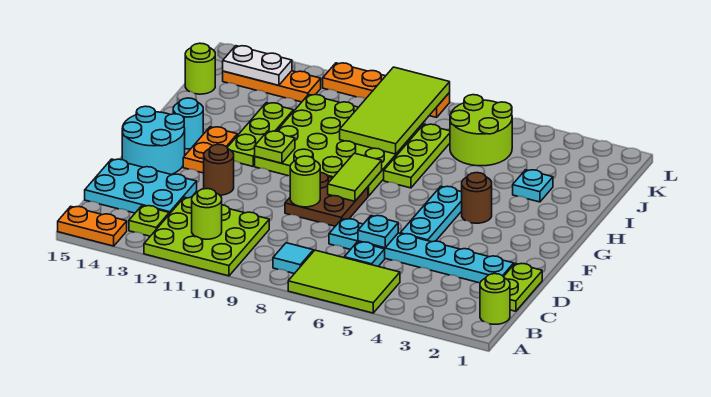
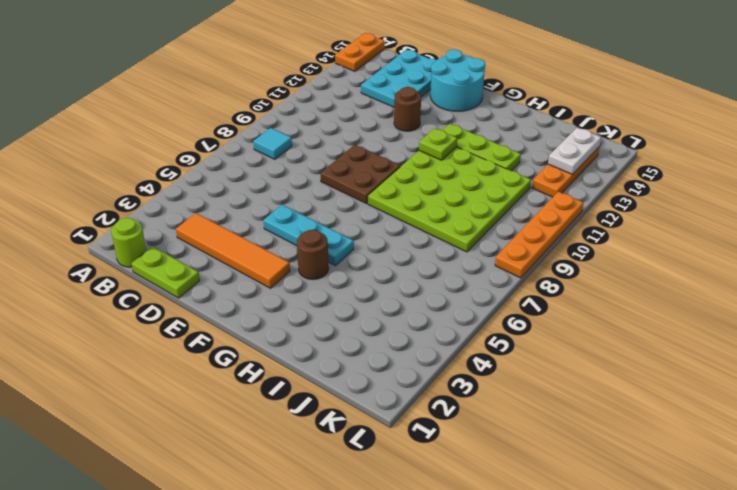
orange 1x4 tile [176,213,290,288] -> cyan 1x6 plate [329,219,514,283]
none -> lime 2x3 tile [288,250,400,313]
none -> lime 3x3 plate [144,197,269,276]
none -> lime 1x1 plate [129,206,169,236]
none -> cyan 1x1 plate [344,242,385,266]

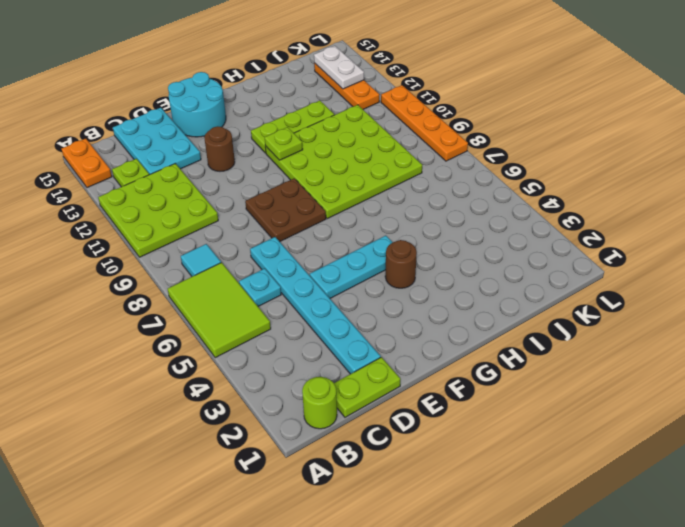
none -> orange 1x2 plate [183,127,237,173]
none -> cyan 1x1 round brick [173,98,203,149]
none -> lime 1x3 plate [384,124,450,188]
none -> cyan 1x1 plate [513,170,553,202]

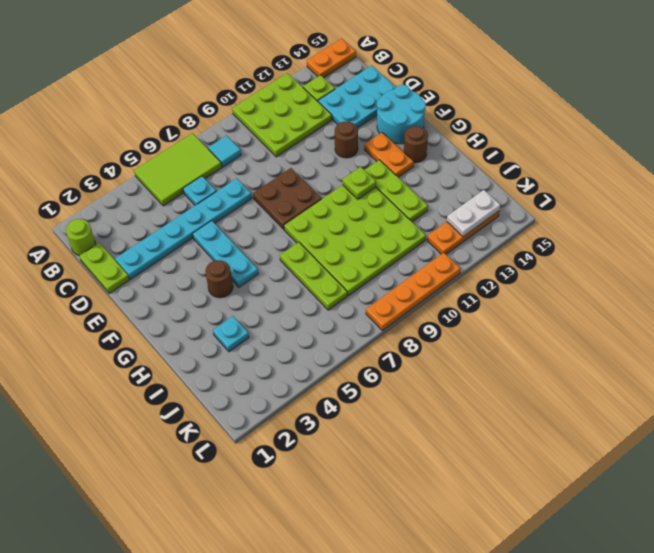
brown 1x1 round brick [404,126,428,163] -> cyan 1x1 round brick [173,98,203,149]
none -> lime 2x2 round brick [450,95,512,166]
none -> lime 1x1 round brick [185,43,215,94]
none -> lime 1x1 round brick [192,189,222,239]
none -> cyan 1x1 plate [358,216,398,248]

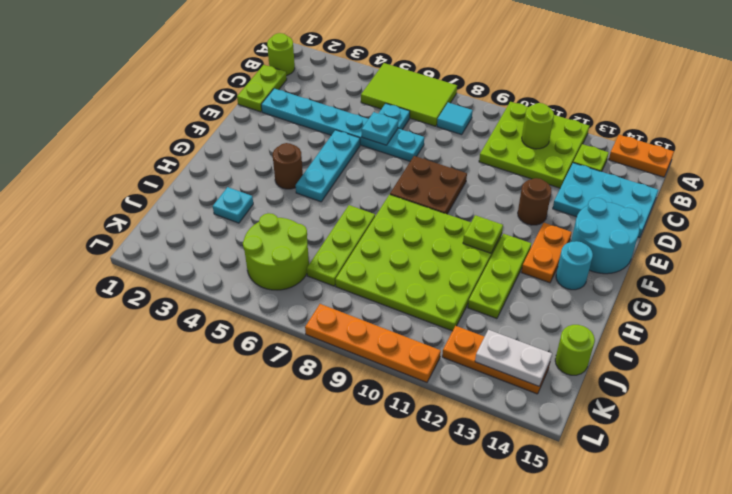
none -> lime 1x1 round brick [290,156,320,207]
none -> lime 1x2 tile [328,153,382,201]
none -> lime 2x4 tile [340,67,450,154]

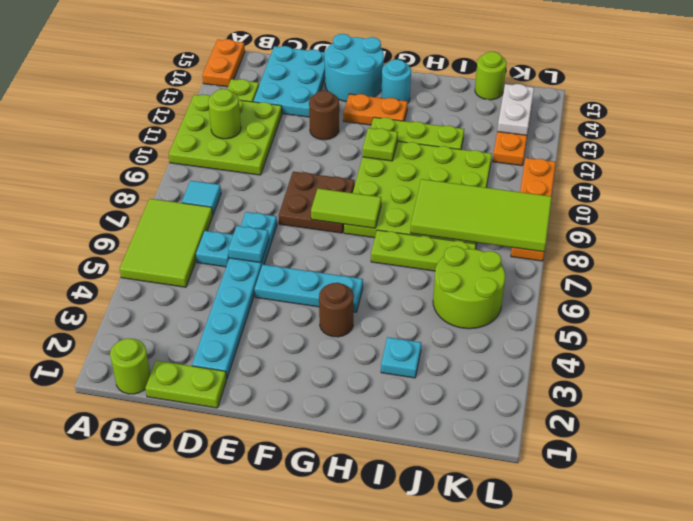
none -> lime 1x1 round brick [290,156,320,207]

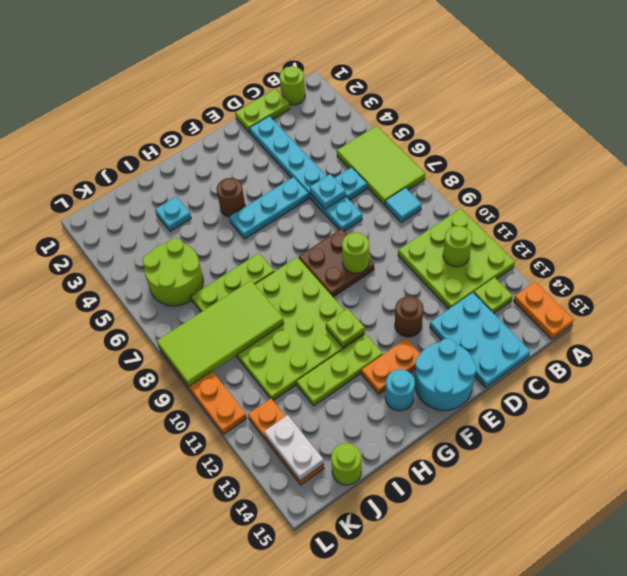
none -> lime 1x2 tile [328,153,382,201]

